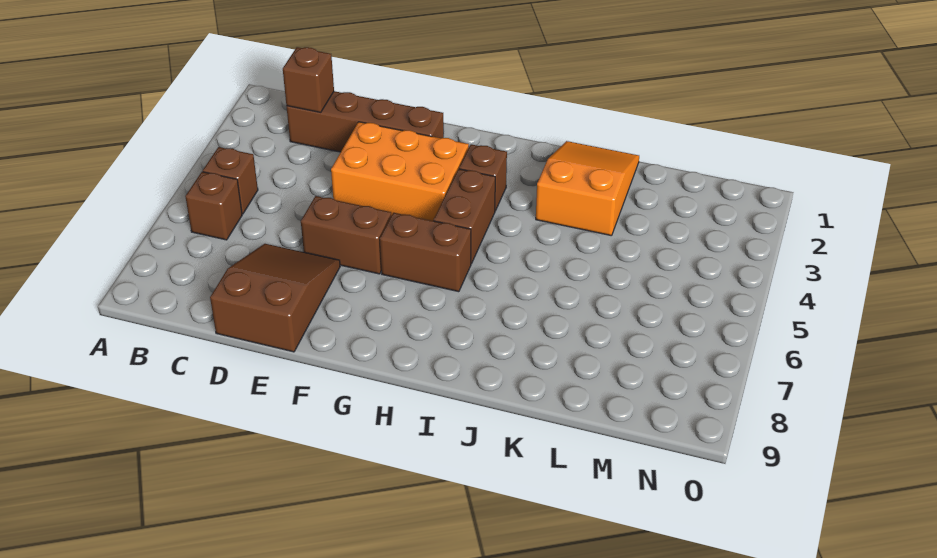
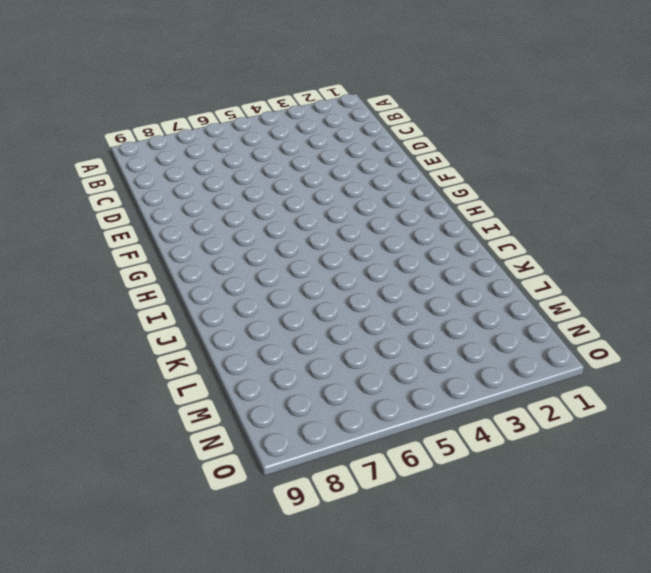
none -> brown 1x1 brick [203,147,258,214]
none -> brown 1x1 brick [185,172,242,240]

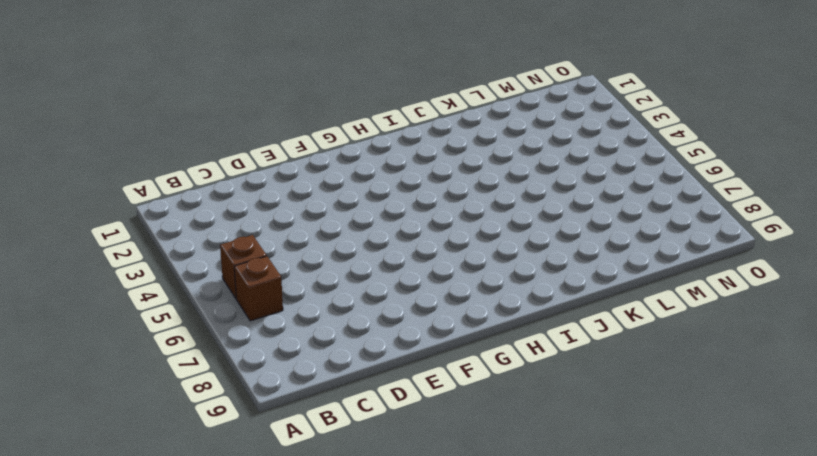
none -> brown 1x4 brick [286,91,444,152]
none -> brown 2x3 slope [210,244,340,352]

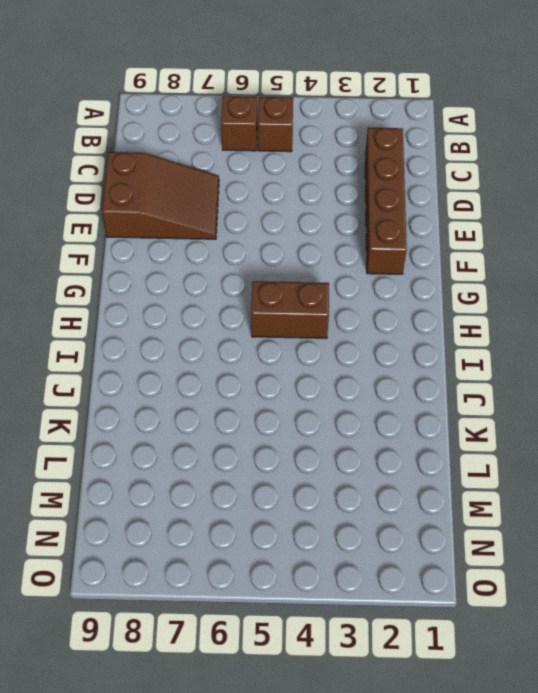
none -> orange 2x3 brick [331,122,469,221]
none -> brown 1x2 brick [301,196,392,274]

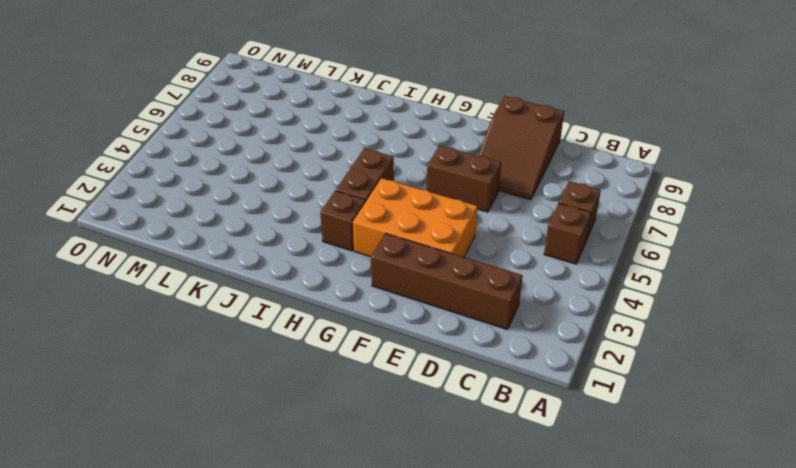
none -> brown 1x2 brick [380,213,471,292]
none -> orange 2x3 slope [536,141,639,236]

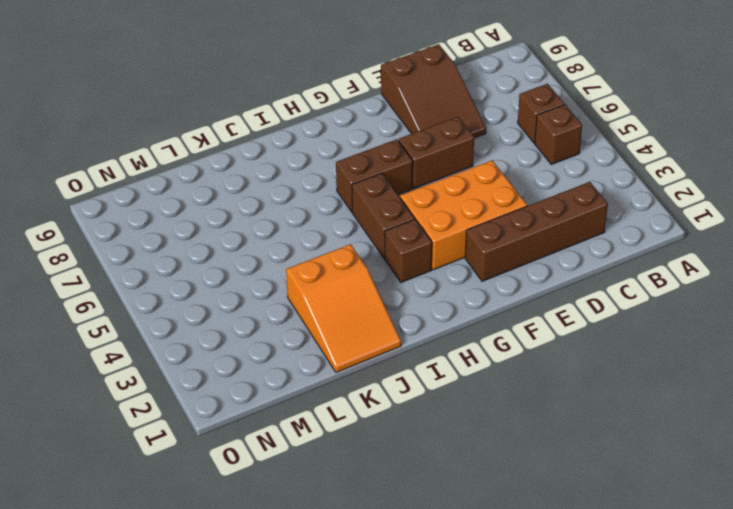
none -> brown 1x1 brick [283,47,334,112]

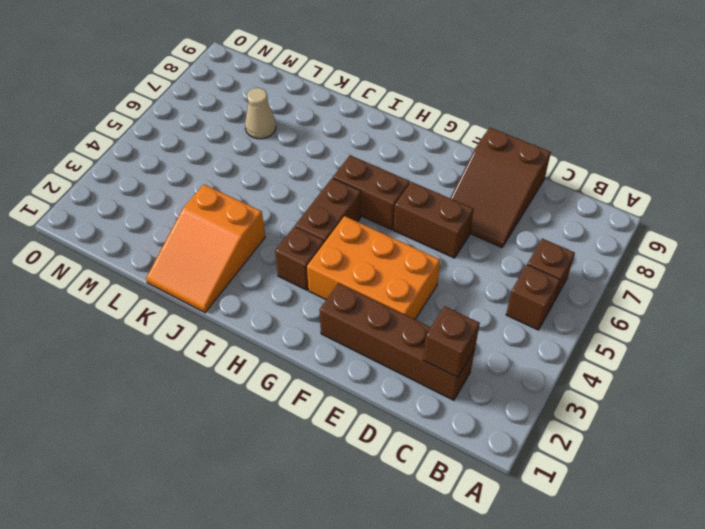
tan 1x1 cone [245,88,276,139] -> none

